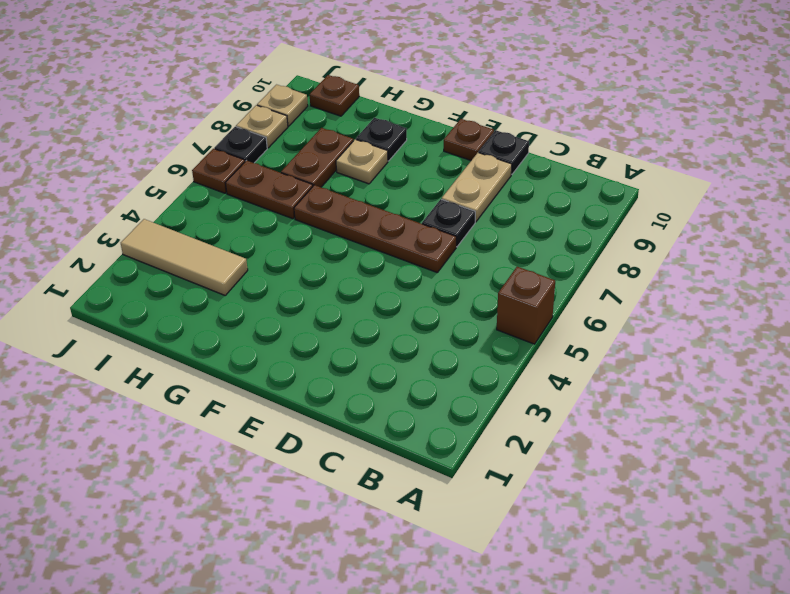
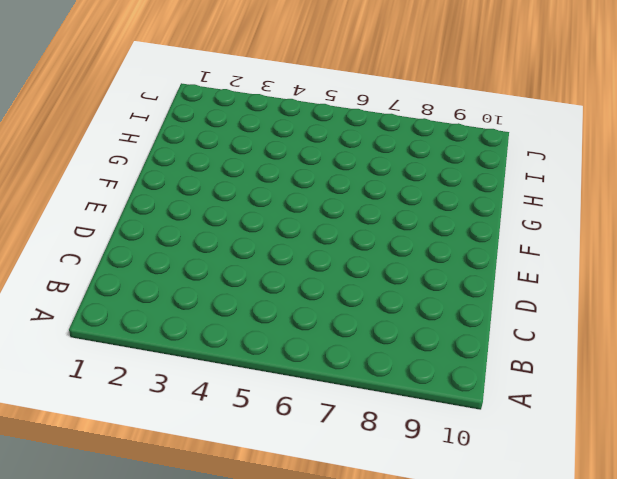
none -> brown 1x1 brick [497,267,555,344]
none -> brown 1x4 plate [294,185,456,273]
none -> black 1x1 plate [422,199,475,247]

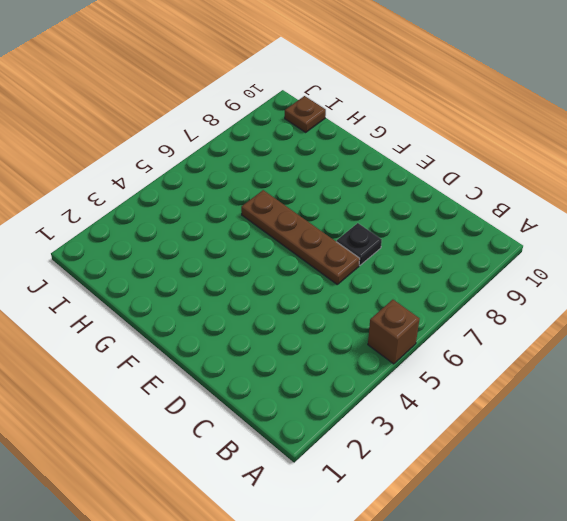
none -> tan 1x2 plate [442,153,512,222]
none -> black 1x1 plate [479,130,529,174]
none -> brown 1x1 plate [444,119,494,160]

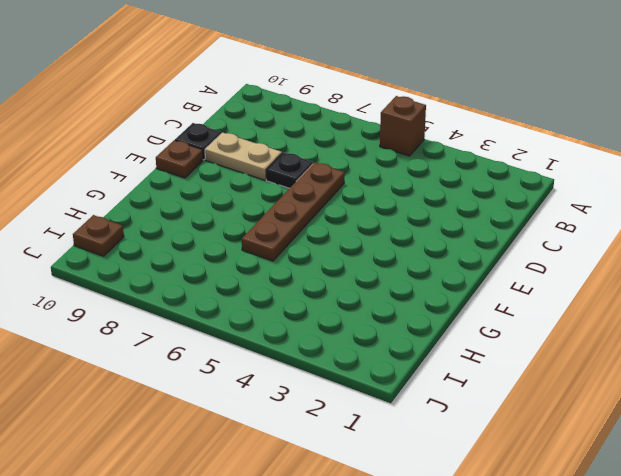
none -> tan 1x1 plate [336,139,388,184]
none -> black 1x1 plate [356,118,407,161]
none -> tan 1x3 tile [121,219,248,295]

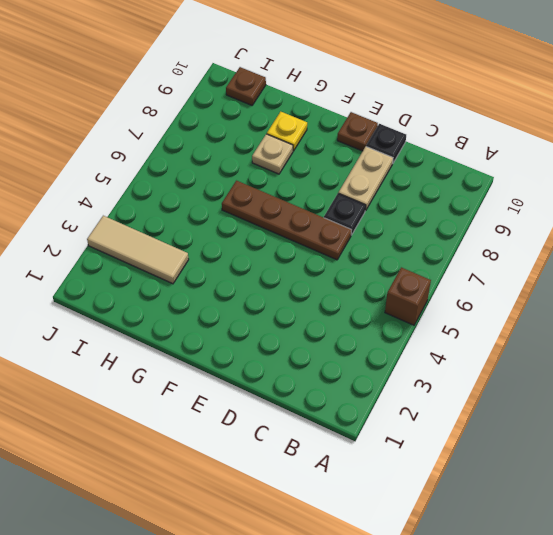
yellow 1x1 plate [267,112,307,151] -> black 1x1 plate [356,118,407,161]
none -> brown 1x2 plate [226,161,313,219]
none -> brown 1x2 plate [281,128,353,187]
none -> brown 1x1 plate [192,149,245,193]

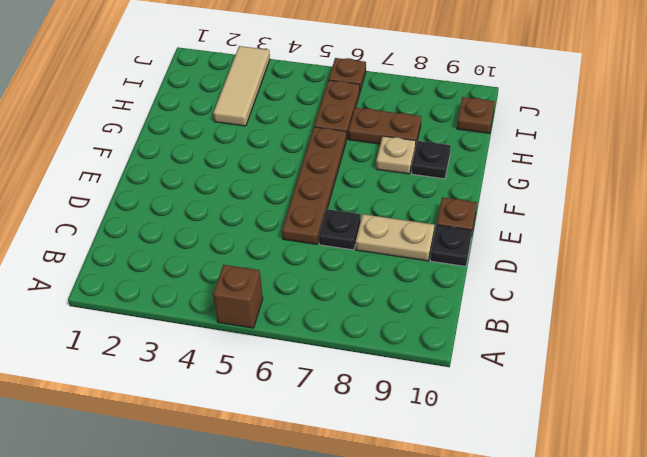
none -> black 1x1 plate [215,127,267,163]
none -> tan 1x1 plate [236,105,288,148]
none -> tan 1x1 plate [257,85,308,126]

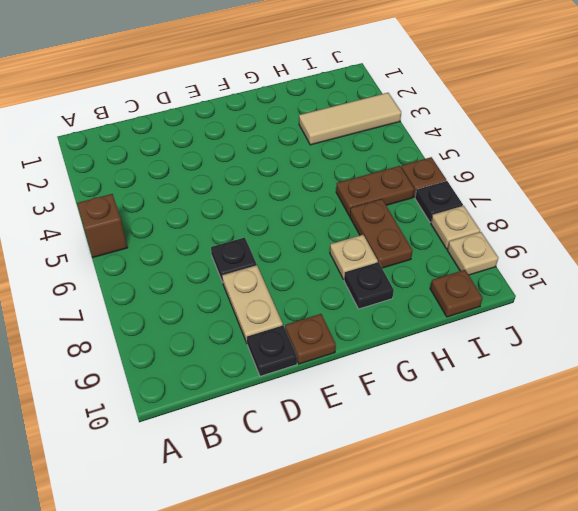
none -> brown 1x4 plate [294,185,456,273]

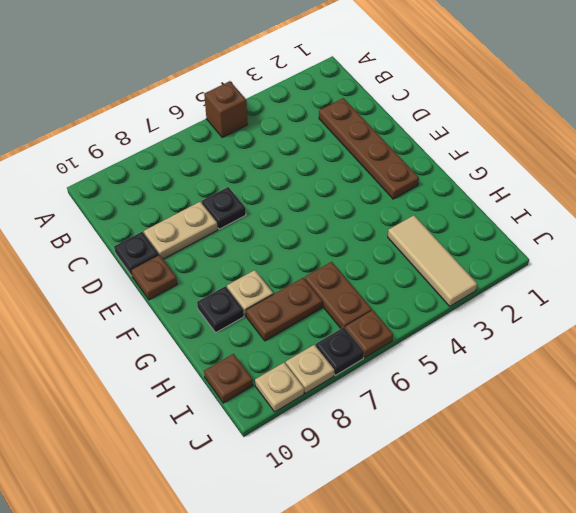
brown 1x4 plate [319,98,419,199] -> brown 1x4 plate moved to [294,185,456,273]

